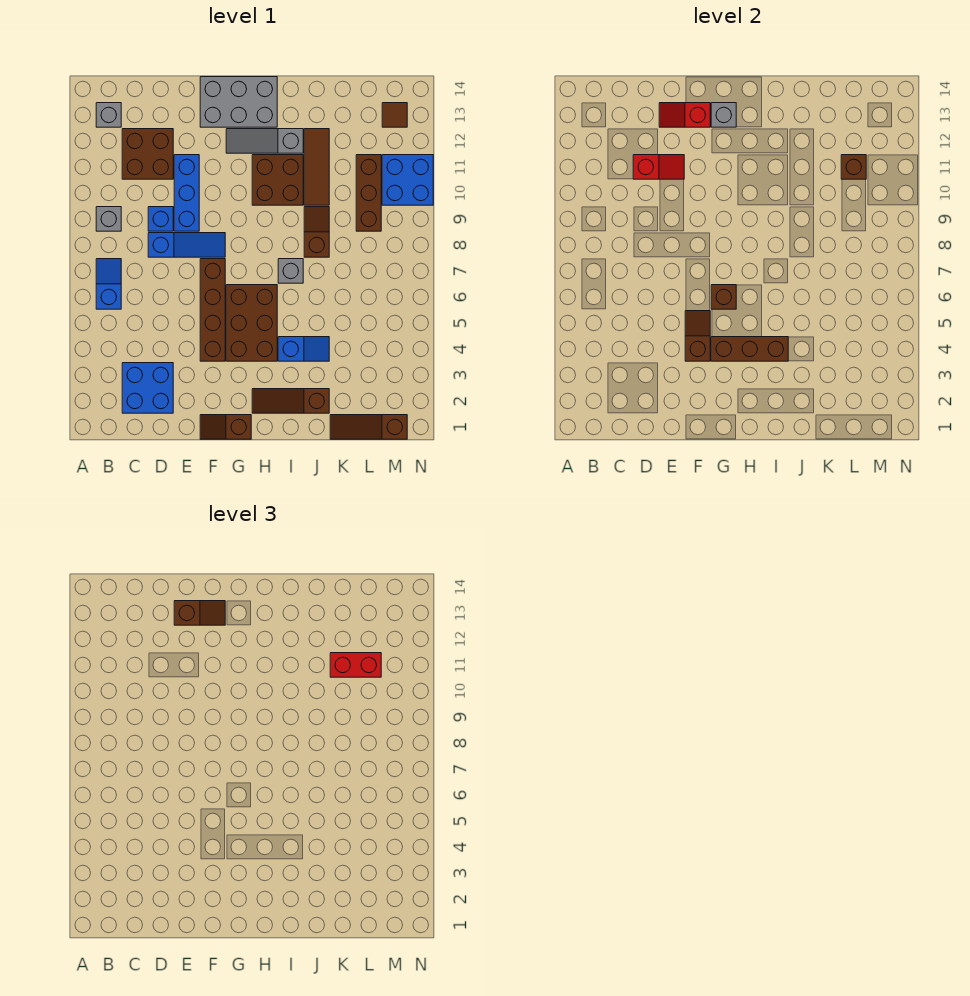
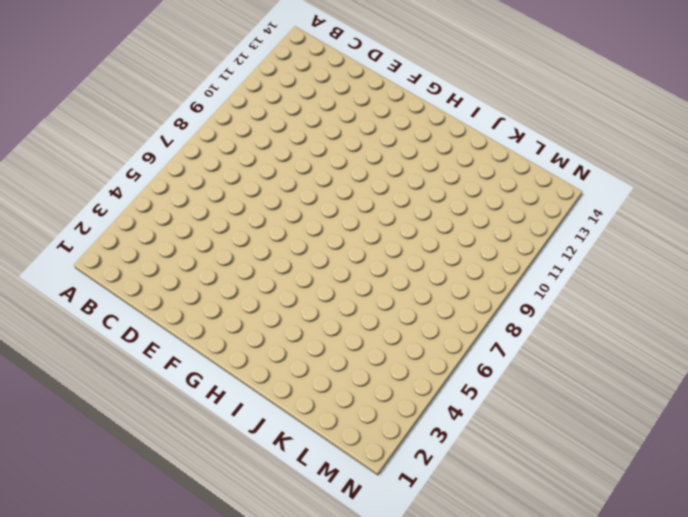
none -> blue 1x2 slope [96,259,121,309]
none -> grey 1x1 brick [96,207,121,231]
none -> grey 1x1 brick [96,103,121,127]
none -> blue 2x2 brick [122,363,173,413]

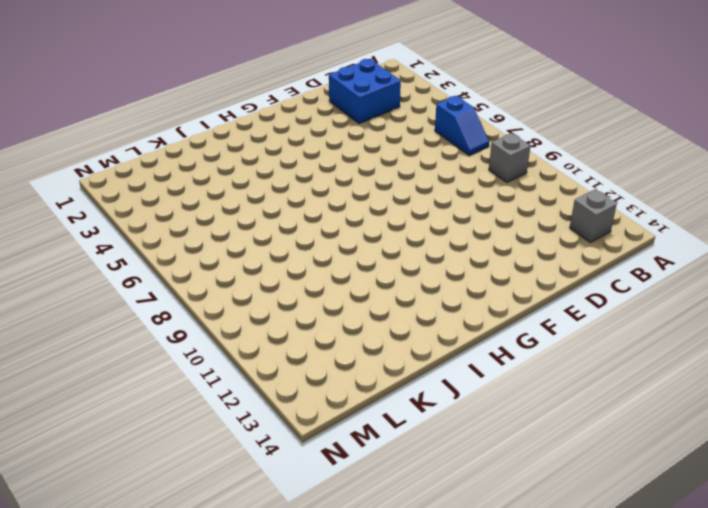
none -> brown 2x2 brick [122,129,173,179]
none -> blue 1x3 slope [148,233,225,257]
none -> blue 1x1 brick [148,207,173,231]
none -> blue 1x3 brick [174,155,199,231]

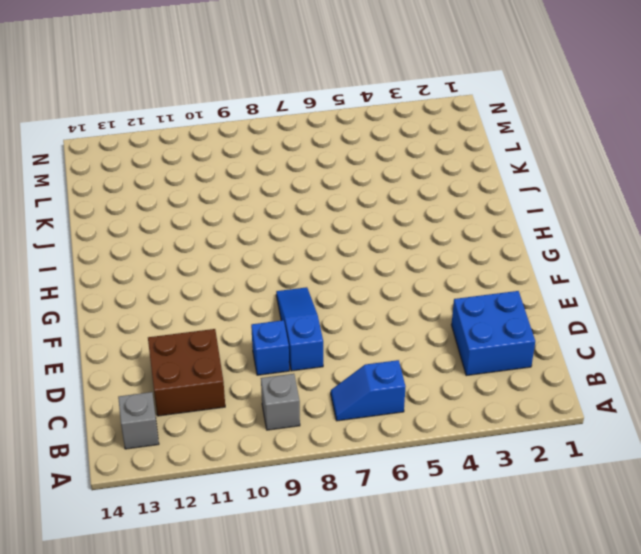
none -> blue 1x3 brick [174,155,199,231]
none -> brown 1x2 slope [200,415,251,439]
none -> brown 1x4 brick [200,259,225,361]
none -> grey 2x3 brick [200,77,277,127]

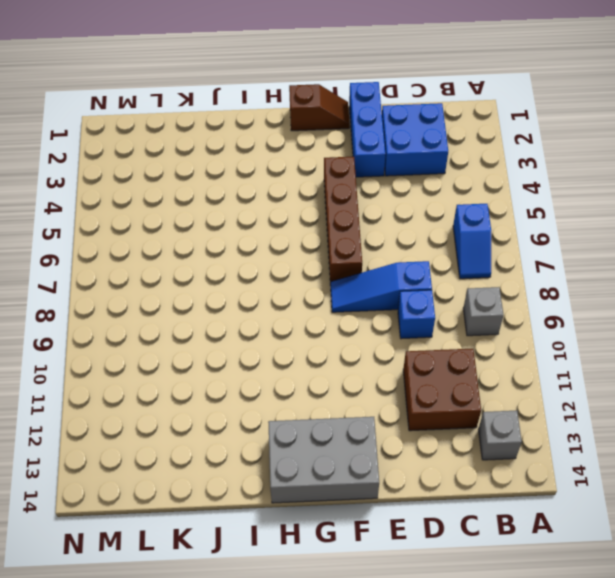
blue 1x3 brick [349,82,386,177] -> blue 1x3 brick moved to [174,155,199,231]
none -> brown 2x3 brick [226,285,277,361]
none -> grey 1x3 slope [226,129,303,153]
none -> brown 1x3 slope [252,389,329,413]
none -> brown 2x2 brick [252,155,303,205]

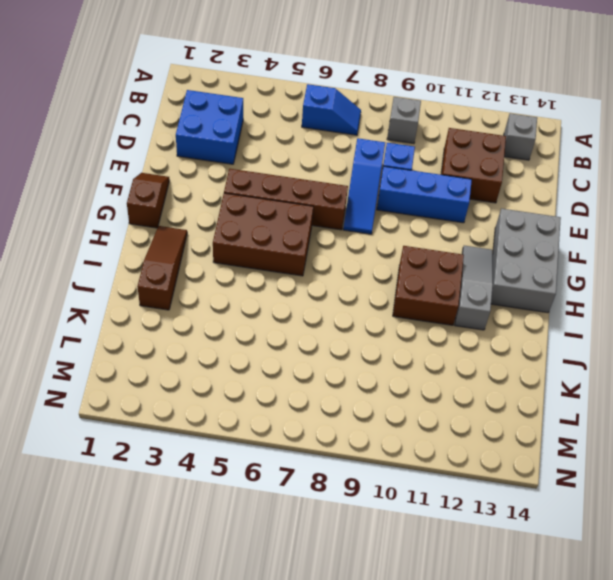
none -> blue 1x2 slope [278,337,329,361]
none -> grey 1x1 brick [278,259,303,283]
none -> brown 1x2 slope [304,207,329,257]
none -> brown 1x3 tile [304,129,329,205]

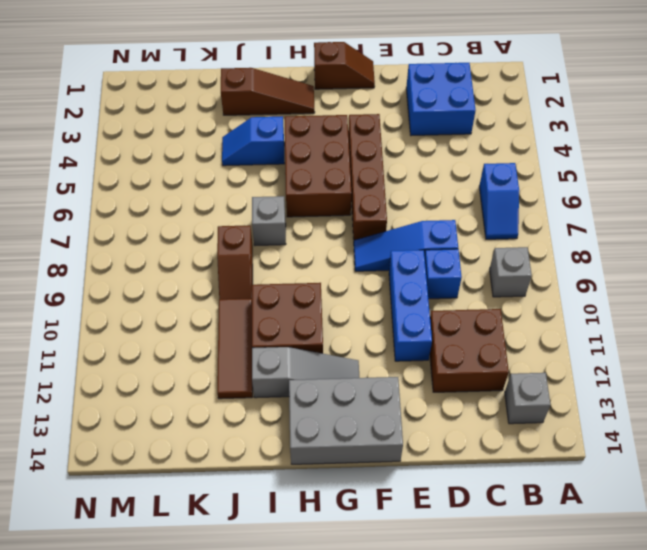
none -> brown 1x3 slope [330,415,407,439]
none -> brown 1x3 brick [356,155,381,231]
none -> blue 2x2 brick [382,155,433,205]
none -> brown 1x1 tile [382,103,407,127]

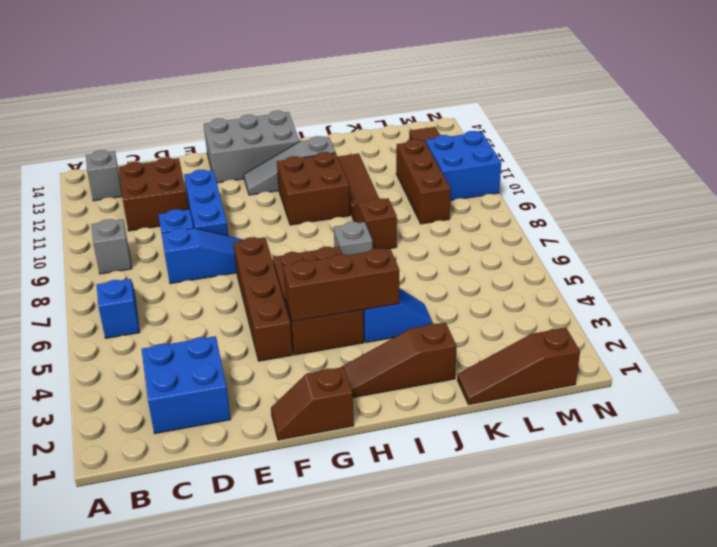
none -> red 1x2 slope [633,155,684,179]
none -> red 1x2 slope [659,103,710,127]
none -> brown 1x2 slope [685,311,710,361]
none -> brown 1x1 brick [711,285,736,309]

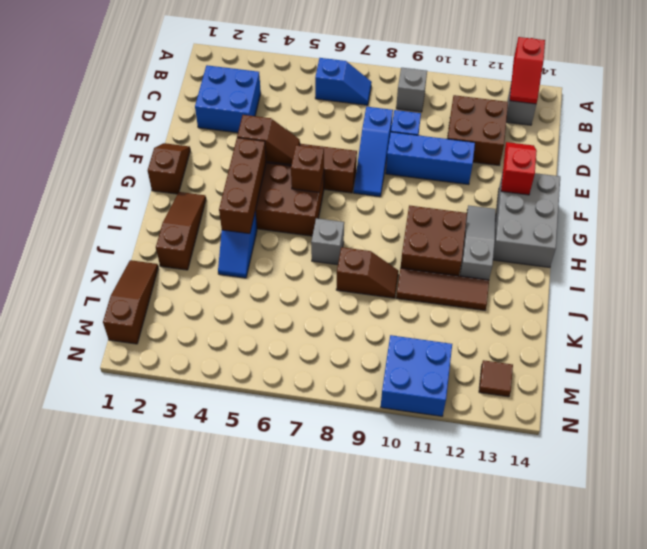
red 1x2 slope [510,37,545,104] -> red 1x2 slope moved to [633,155,684,179]
none -> brown 1x3 brick [356,155,381,231]
none -> grey 1x1 brick [711,103,736,127]
none -> brown 1x1 brick [841,155,866,179]
none -> brown 1x2 slope [174,601,225,625]

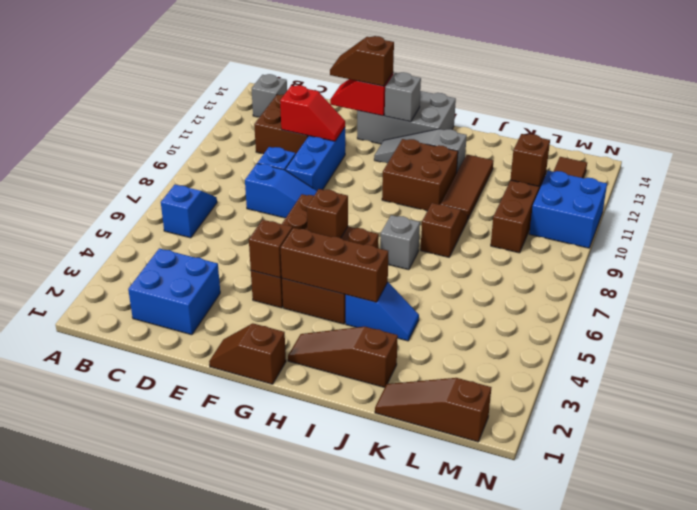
brown 1x2 slope [330,36,394,86] -> brown 1x2 slope turned to [174,601,225,625]
none -> grey 1x1 brick [96,207,121,231]
none -> red 1x2 brick [330,653,381,677]

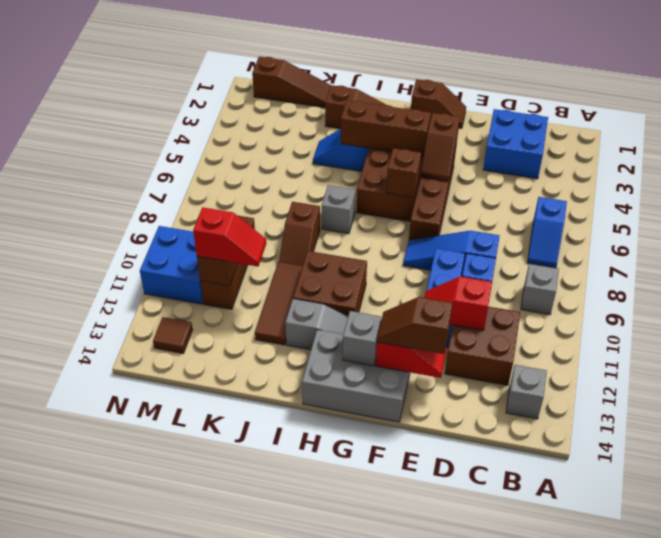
red 1x2 slope [193,207,266,267] -> red 1x2 brick [330,653,381,677]

